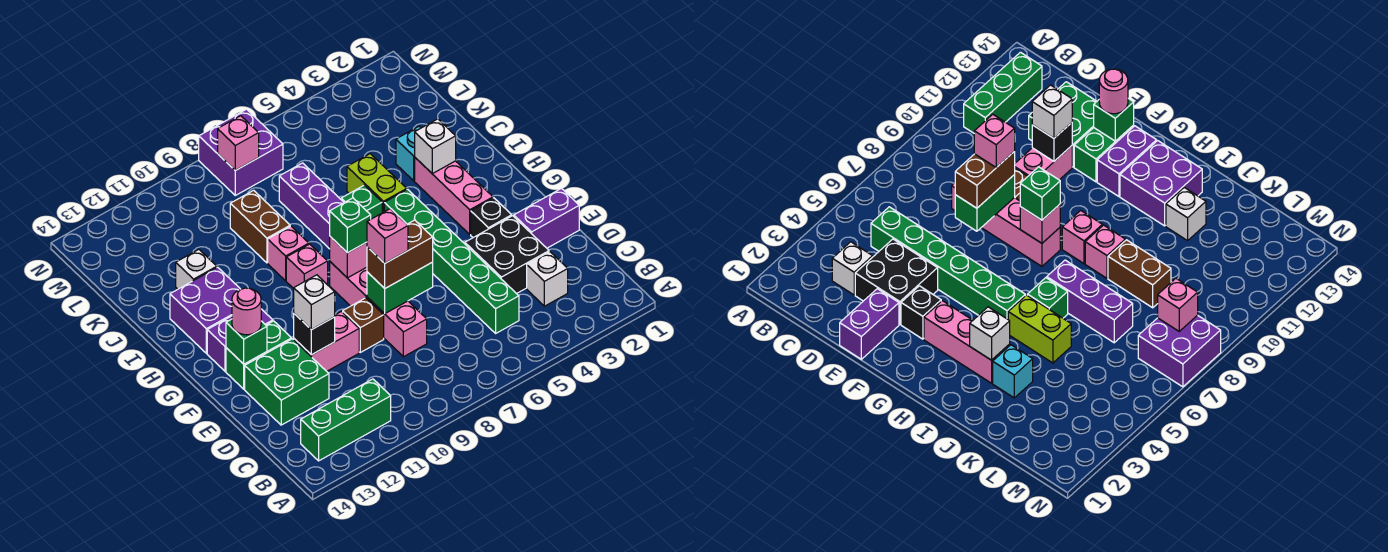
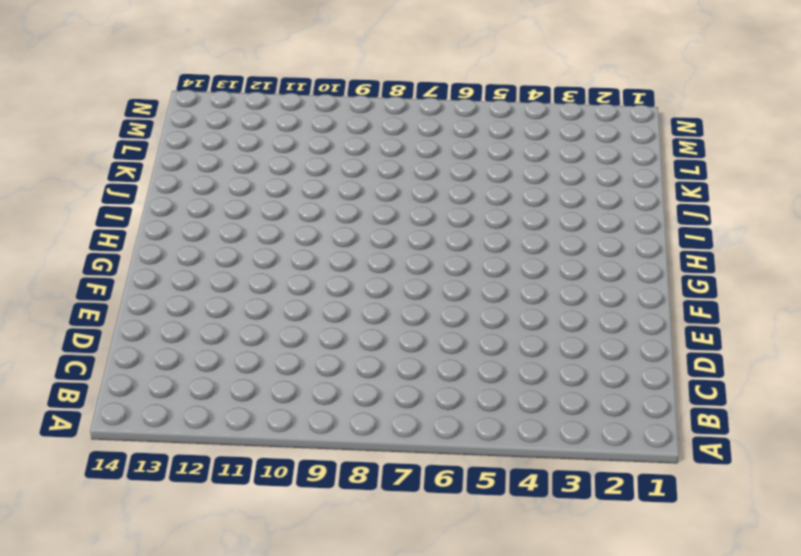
none -> green 1x3 brick [301,379,391,461]
none -> white 1x1 brick [527,252,568,306]
none -> green 1x6 brick [384,189,519,333]
none -> black 2x2 brick [465,216,549,294]

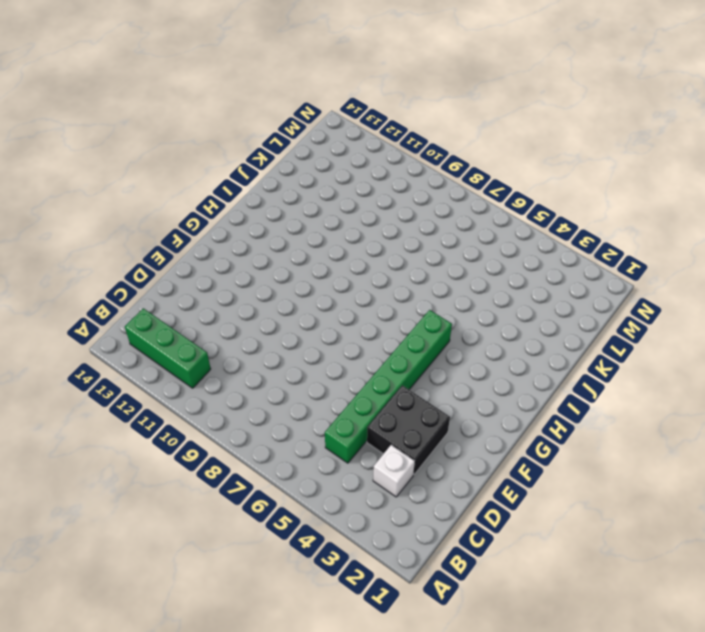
none -> pink 1x4 brick [330,262,427,357]
none -> green 2x2 brick [245,339,329,425]
none -> purple 1x2 brick [514,188,579,248]
none -> brown 1x1 brick [343,298,384,352]

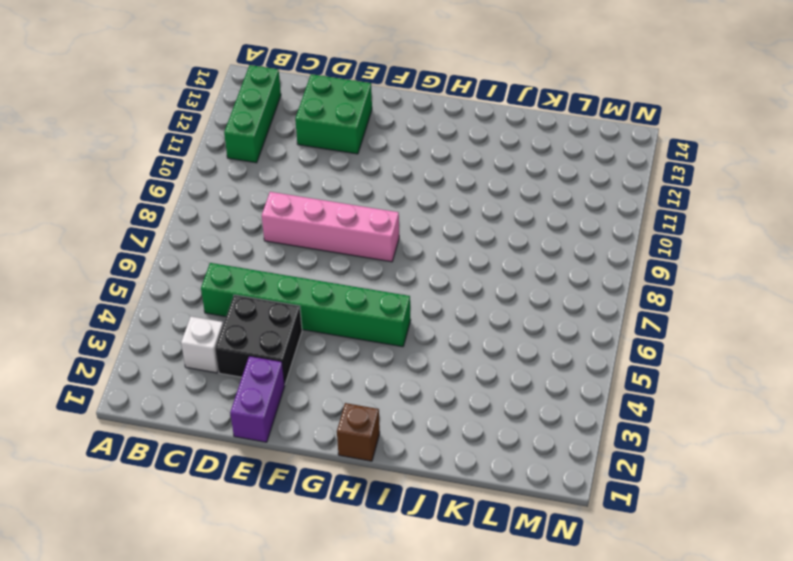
brown 1x1 brick [337,403,380,461] -> brown 1x1 brick moved to [343,298,384,352]
none -> pink 1x2 brick [294,312,359,371]
none -> black 1x1 brick [471,198,512,237]
none -> green 1x2 brick [226,321,292,389]
none -> pink 1x3 brick [415,158,493,234]

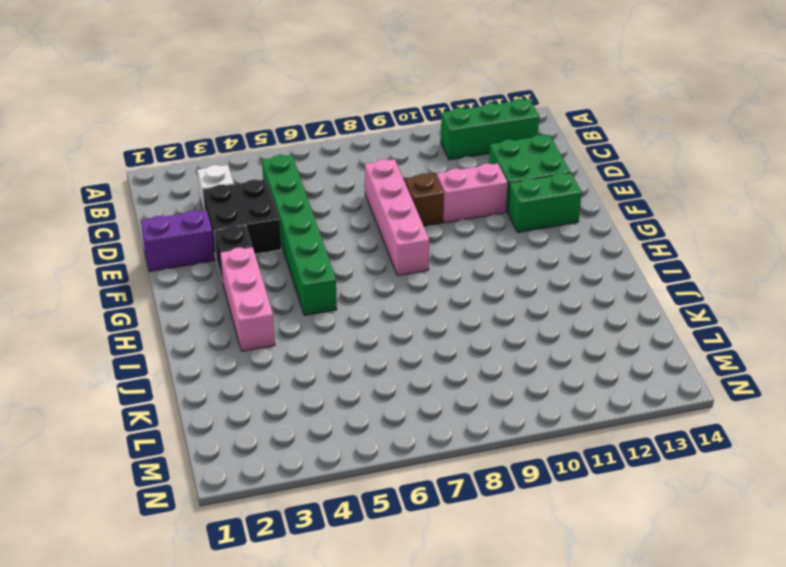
none -> purple 1x2 brick [207,309,273,371]
none -> pink 1x1 brick [286,244,328,289]
none -> purple 2x2 brick [170,267,241,353]
none -> lime 1x2 brick [347,154,407,213]

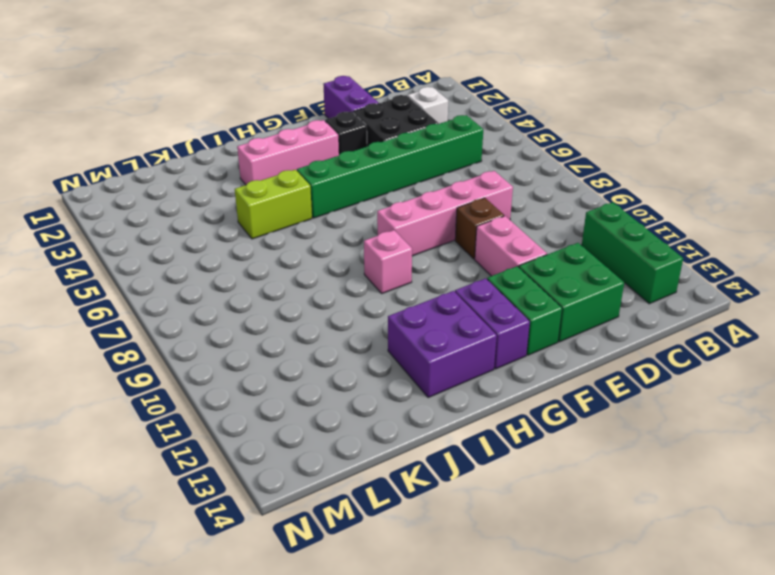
none -> green 1x1 brick [341,185,382,219]
none -> purple 1x3 brick [279,163,344,249]
none -> pink 1x1 brick [268,226,309,281]
none -> cyan 1x1 brick [396,126,421,181]

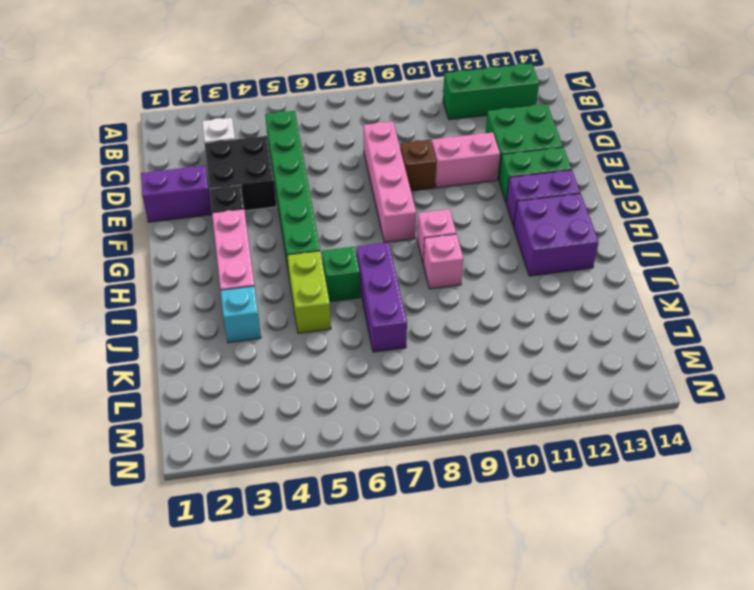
none -> brown 1x2 brick [230,190,290,263]
none -> white 1x1 brick [176,249,217,289]
none -> purple 2x2 brick [199,109,283,195]
none -> green 1x2 brick [367,262,433,314]

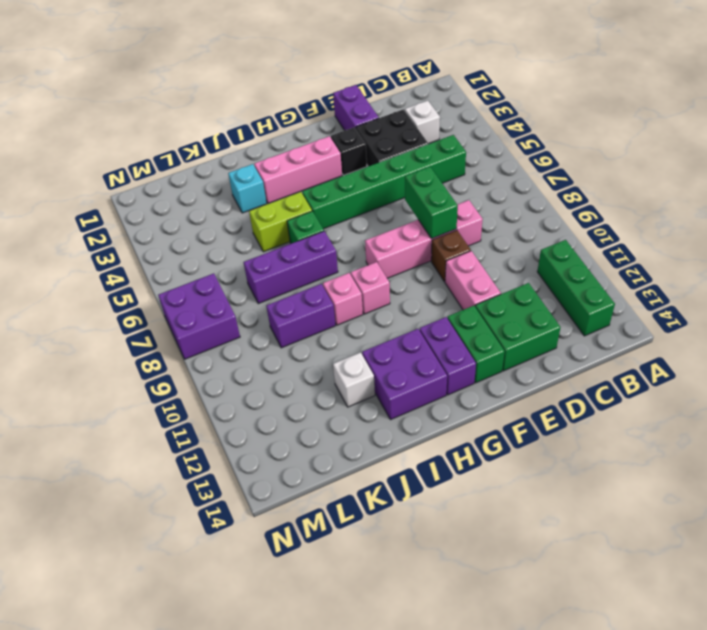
purple 1x2 brick [266,284,336,348] -> brown 1x2 brick [230,190,290,263]
none -> black 1x1 brick [294,314,335,355]
none -> green 1x1 brick [226,319,267,364]
none -> pink 1x1 brick [330,237,367,278]
none -> white 1x1 brick [415,119,456,174]

